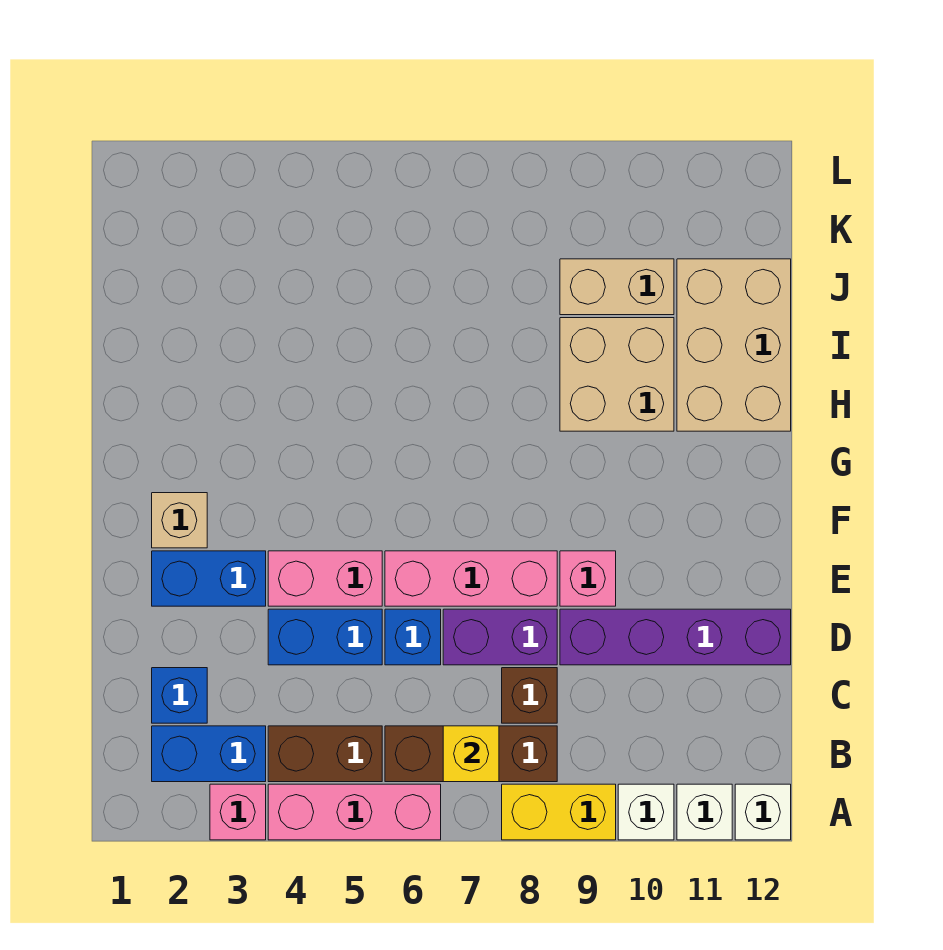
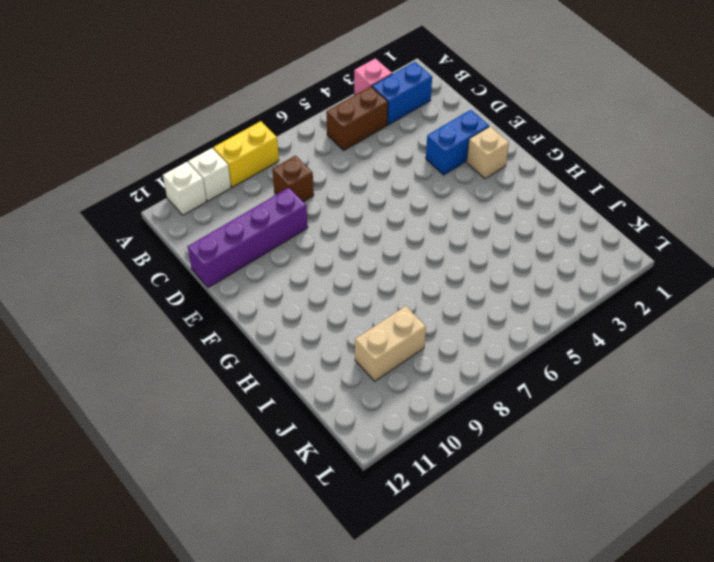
none -> pink 1x3 brick [268,784,441,840]
none -> white 1x1 brick [735,784,791,840]
none -> brown 1x3 brick [385,726,557,782]

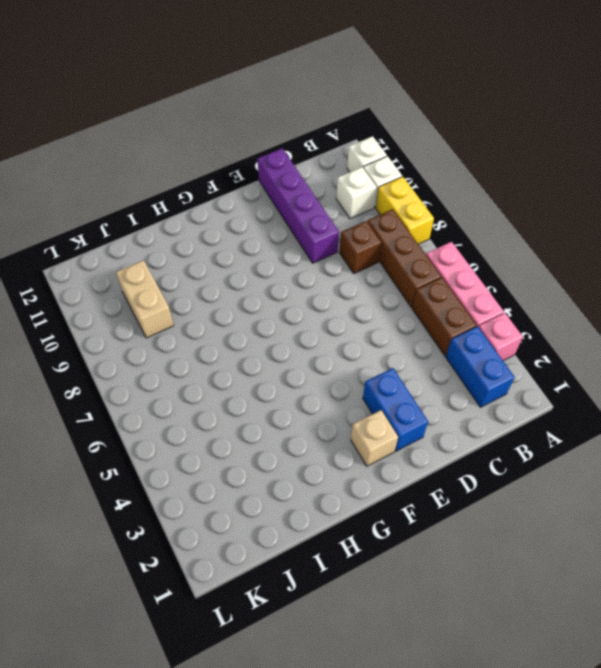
white 1x1 brick [336,167,376,219] -> white 1x1 brick moved to [735,784,791,840]
none -> blue 1x1 brick [152,668,207,723]
none -> blue 1x2 brick [268,609,382,665]
none -> blue 1x1 brick [385,609,441,665]

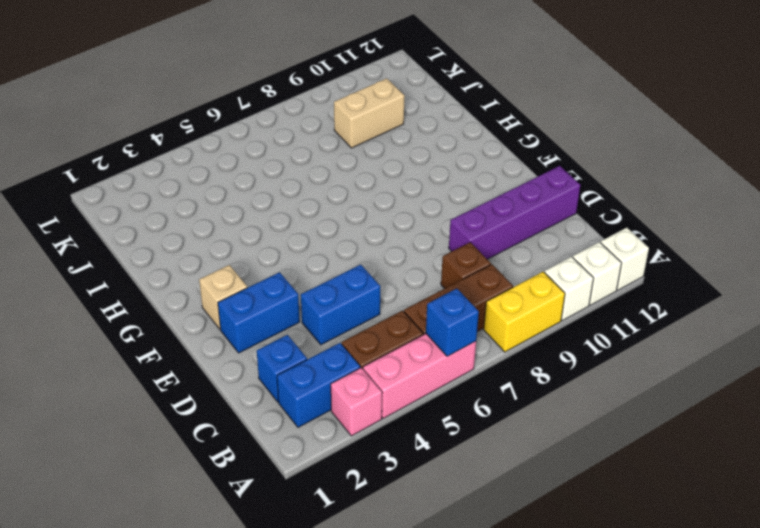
blue 1x1 brick [426,289,479,356] -> blue 1x1 brick moved to [385,609,441,665]
none -> purple 1x2 brick [443,609,557,665]
none -> pink 1x2 brick [268,551,382,606]
none -> pink 1x3 brick [385,551,557,606]

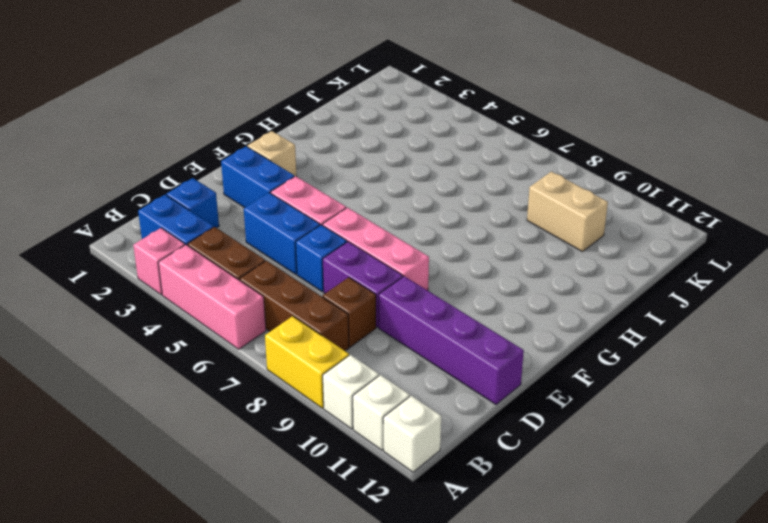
none -> pink 1x1 brick [560,551,616,606]
none -> tan 2x2 brick [560,318,674,431]
none -> tan 2x3 brick [677,259,791,431]

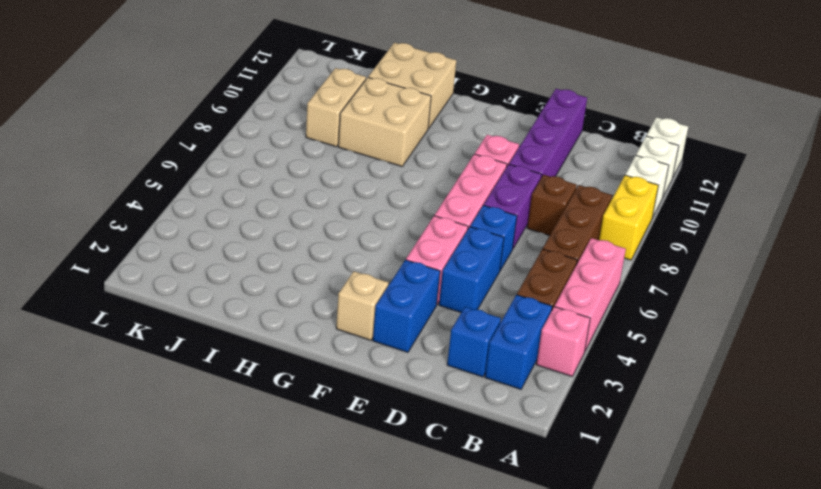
tan 2x2 brick [368,43,456,128] -> tan 2x3 brick [677,259,791,431]
none -> yellow 1x1 brick [443,726,499,782]

